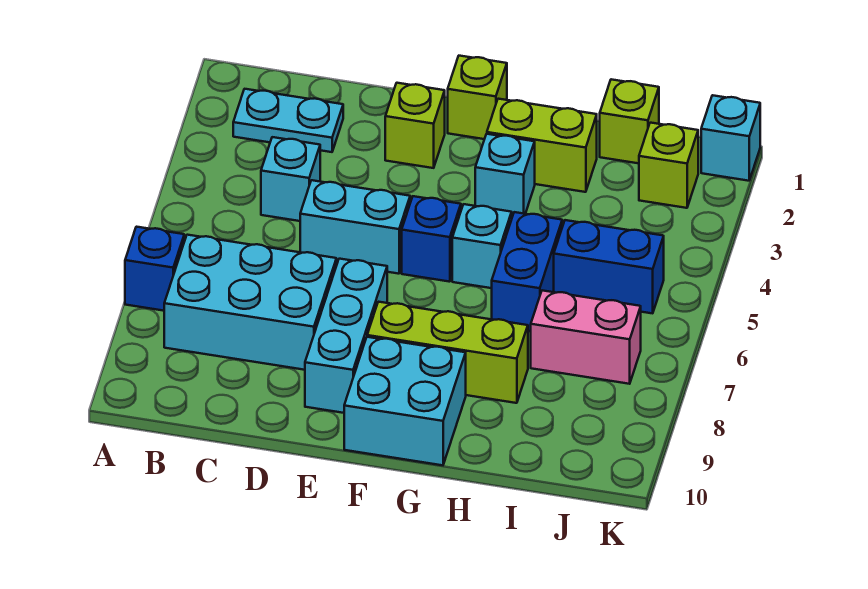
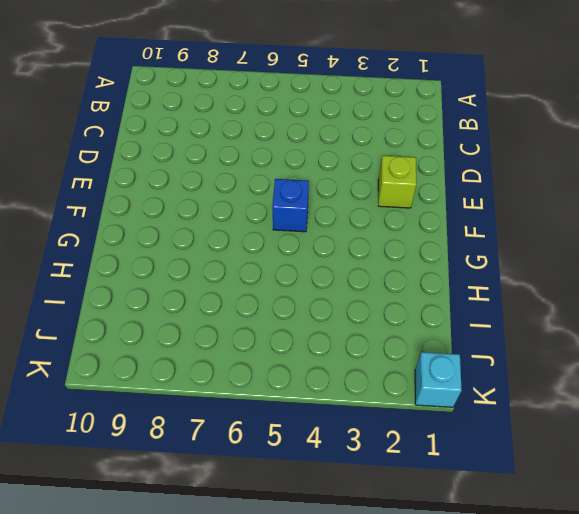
none -> blue 1x1 brick [125,227,184,311]
none -> cyan 1x2 plate [233,89,343,152]
none -> cyan 2x3 brick [164,235,336,370]

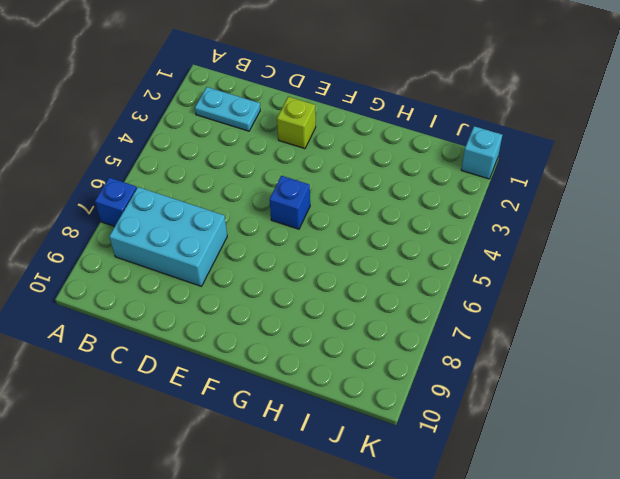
none -> cyan 1x1 brick [261,137,320,221]
none -> cyan 1x2 brick [300,180,410,274]
none -> cyan 1x3 brick [305,259,387,413]

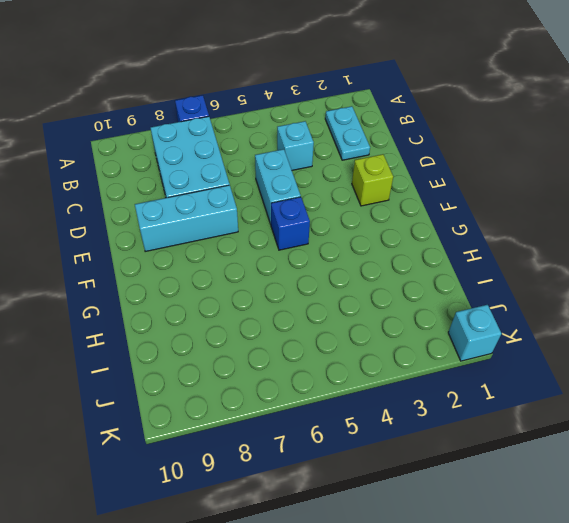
none -> lime 1x1 brick [448,56,507,139]
none -> lime 1x3 brick [367,302,528,403]
none -> cyan 2x2 brick [344,337,466,465]

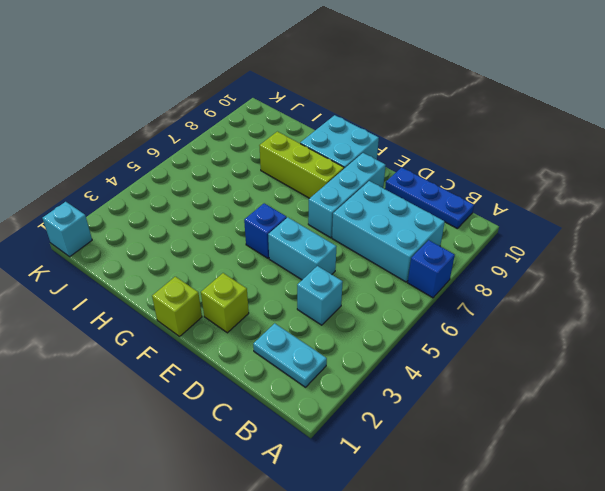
blue 1x3 plate [385,167,474,228] -> none
none -> lime 1x2 brick [487,99,597,192]
none -> cyan 1x1 brick [475,134,535,217]
none -> cyan 1x1 brick [452,204,512,288]

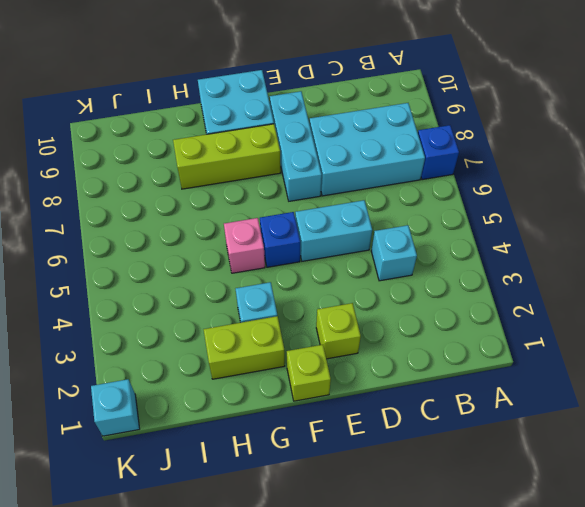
pink 1x1 brick [224,218,265,273] -> cyan 1x1 brick [452,204,512,288]
none -> cyan 1x2 plate [233,89,343,152]
none -> blue 1x2 brick [492,212,562,331]
none -> lime 1x1 brick [600,79,659,163]

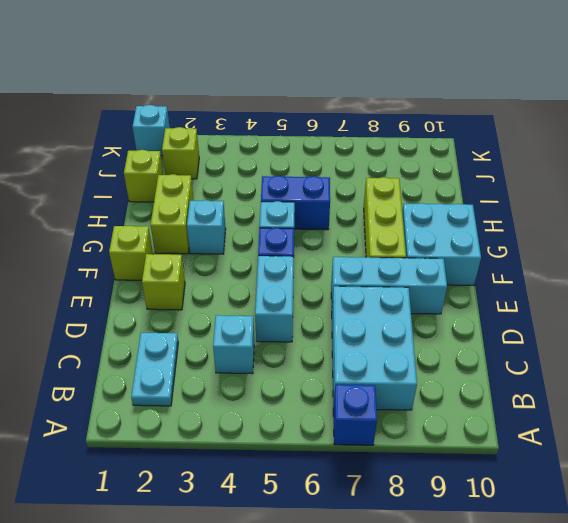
none -> blue 1x2 brick [554,220,664,313]
none -> pink 1x2 brick [531,290,641,384]

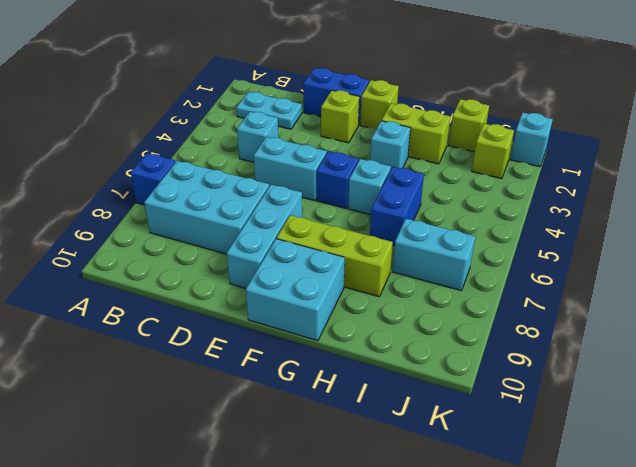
blue 1x2 brick [303,68,369,125] -> blue 1x2 brick moved to [554,220,664,313]
cyan 1x2 brick [393,219,475,291] -> pink 1x2 brick [531,290,641,384]

